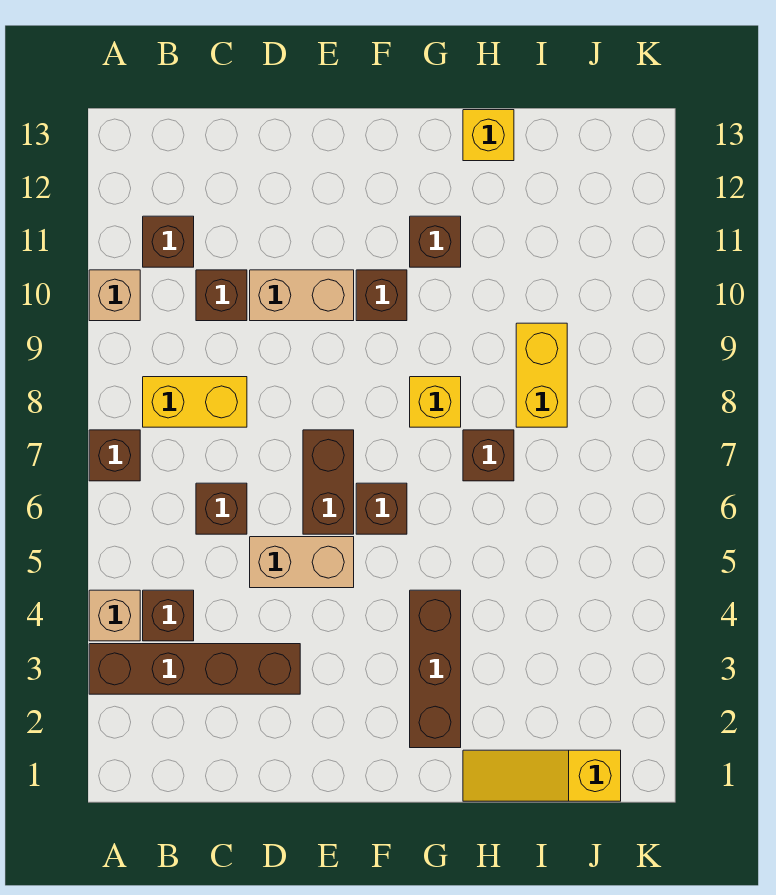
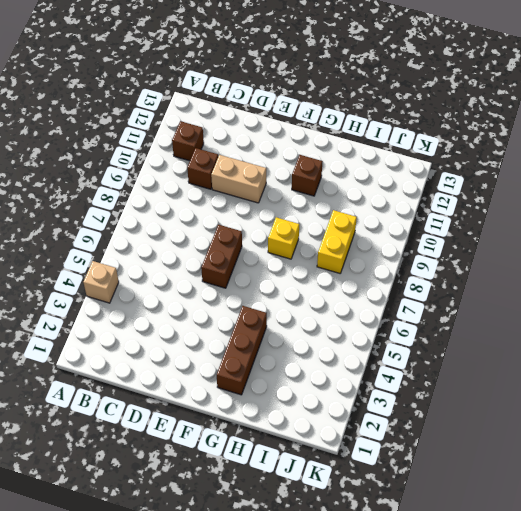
none -> brown 1x4 brick [89,644,300,694]
none -> brown 1x1 brick [89,430,140,481]
none -> tan 1x1 brick [89,270,140,321]

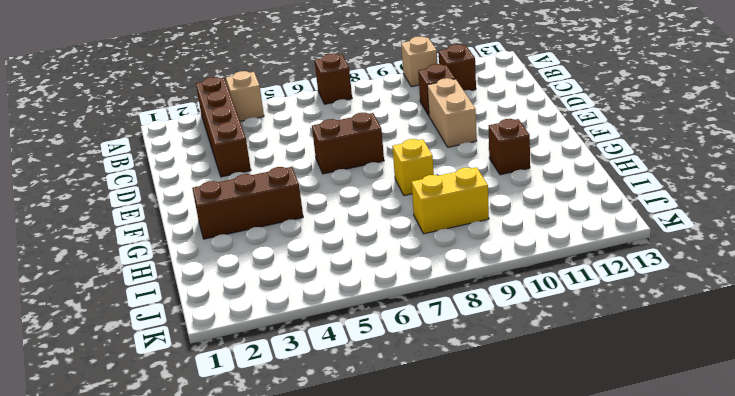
none -> brown 1x1 brick [143,590,194,641]
none -> yellow 1x2 brick [143,377,247,427]
none -> brown 1x1 brick [196,483,247,534]

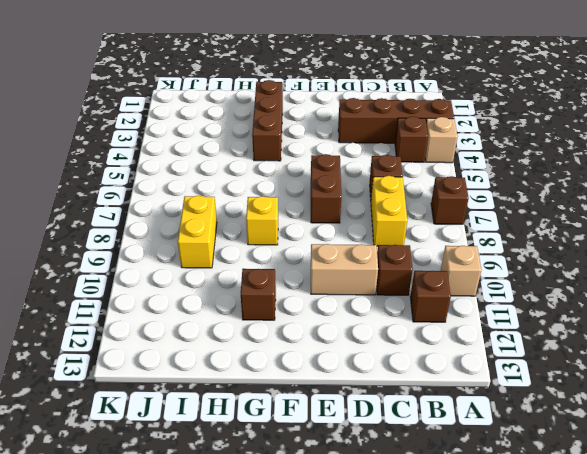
yellow 1x2 brick [371,176,407,246] -> yellow 1x2 brick turned to [143,377,247,427]
none -> tan 1x2 brick [250,537,354,588]
none -> brown 1x1 brick [356,483,407,534]
none -> brown 1x1 brick [356,270,407,321]

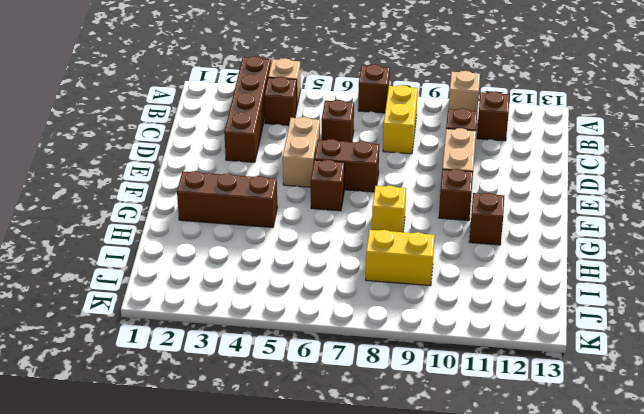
none -> yellow 1x3 slope [463,750,621,801]
none -> brown 1x1 brick [463,430,514,481]
none -> yellow 1x1 brick [463,110,514,161]

